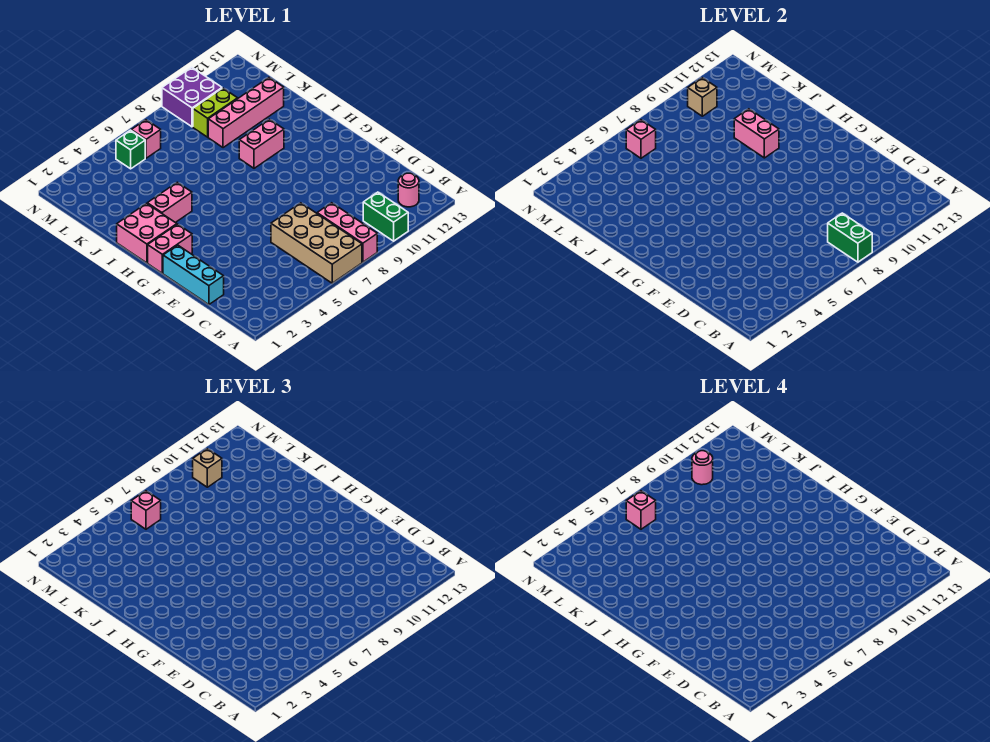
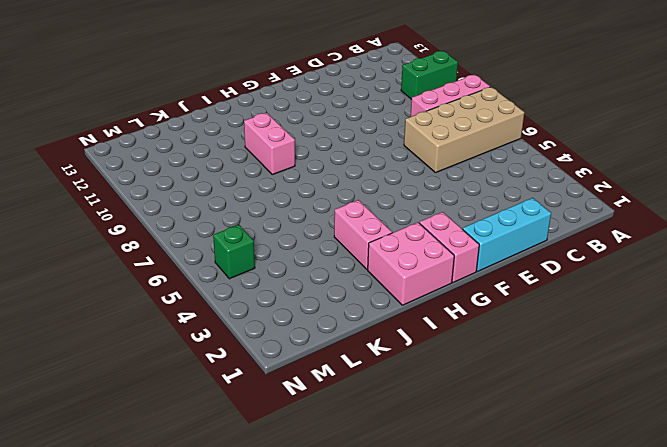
none -> pink 1x1 round brick [398,173,419,207]
none -> pink 1x4 brick [208,78,284,148]
none -> lime 1x2 brick [193,88,238,137]

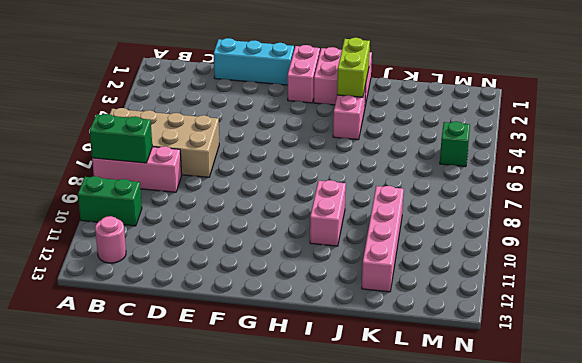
lime 1x2 brick [337,38,370,97] -> lime 1x2 brick moved to [193,88,238,137]
none -> pink 1x1 brick [131,120,161,158]
none -> purple 2x2 brick [162,67,222,127]
none -> pink 1x2 brick [734,109,779,158]

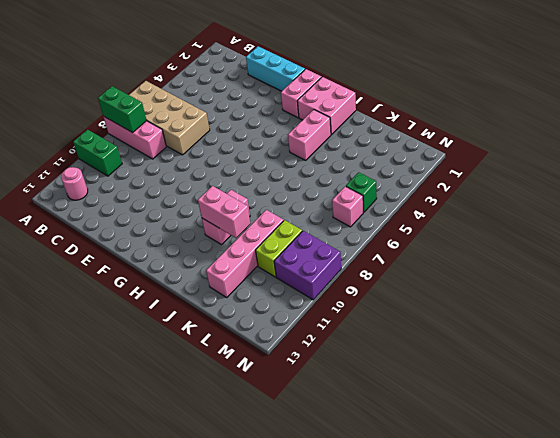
none -> pink 1x1 brick [626,120,656,158]
none -> tan 1x1 brick [688,78,717,116]
none -> pink 1x1 brick [131,491,161,529]

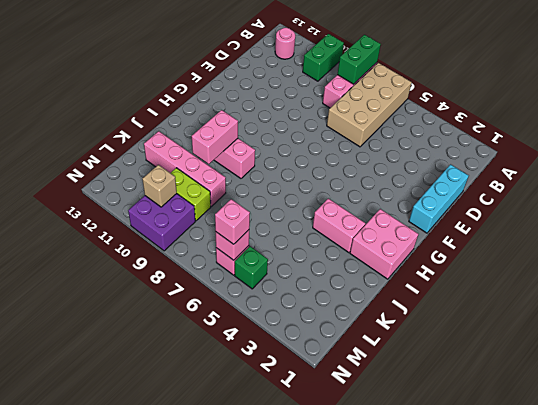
none -> pink 1x2 brick [148,224,192,273]
none -> tan 1x1 brick [193,449,222,487]
none -> pink 1x1 brick [626,491,656,529]

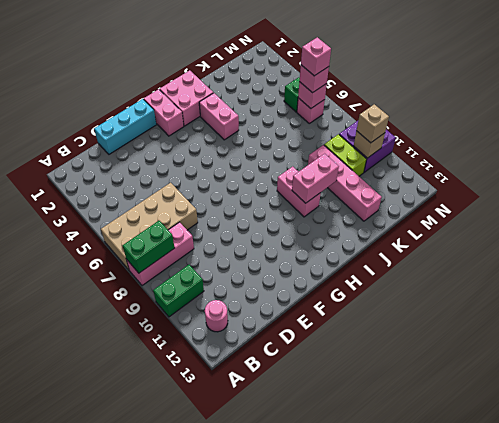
none -> pink 1x1 round brick [692,451,713,485]

